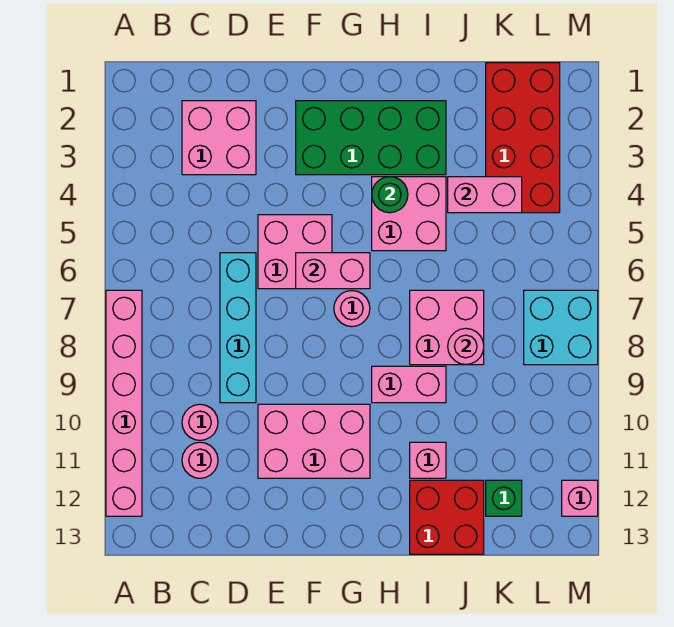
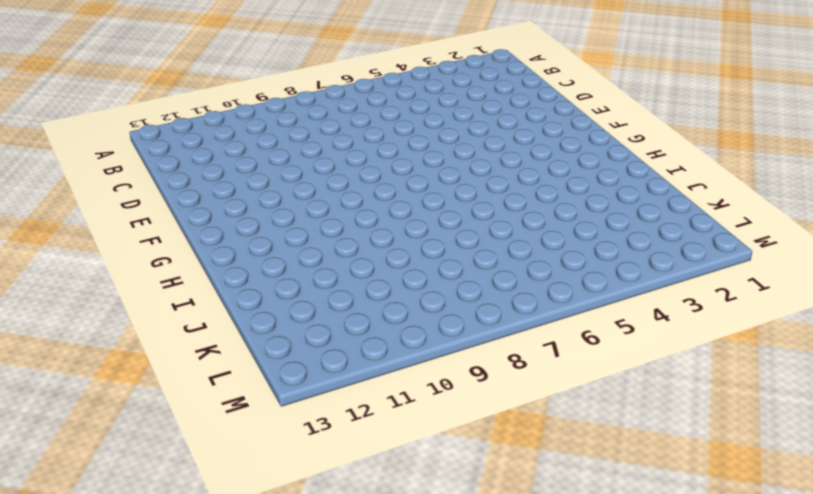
none -> pink 1x6 brick [106,290,142,516]
none -> pink 2x2 brick [182,101,256,175]
none -> pink 1x1 round brick [182,404,218,440]

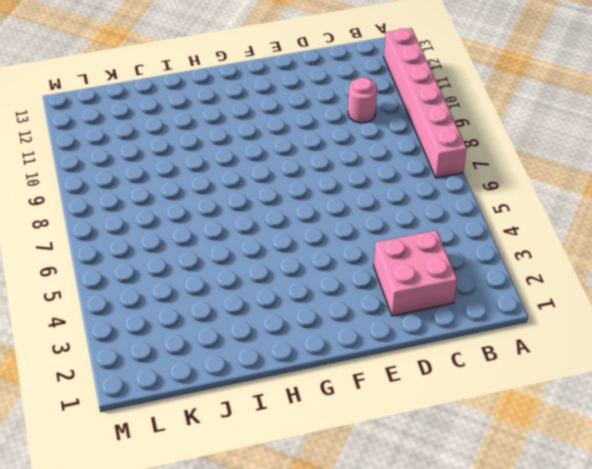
none -> pink 1x1 round brick [182,442,218,478]
none -> cyan 1x4 brick [220,253,256,403]
none -> pink 2x2 brick [258,215,332,289]

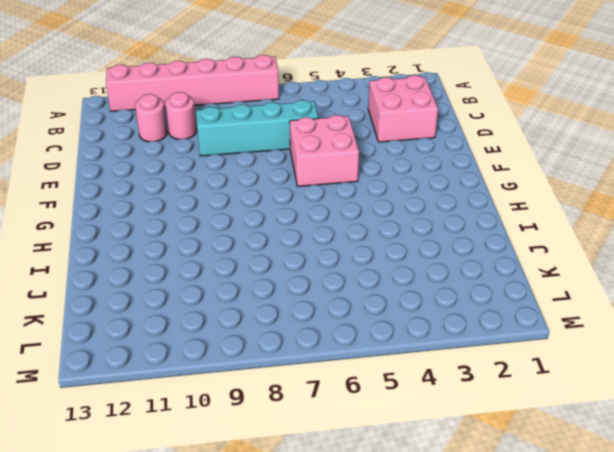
none -> pink 2x3 brick [258,404,370,478]
none -> green 2x4 brick [296,101,446,175]
none -> pink 1x1 round brick [334,291,370,327]

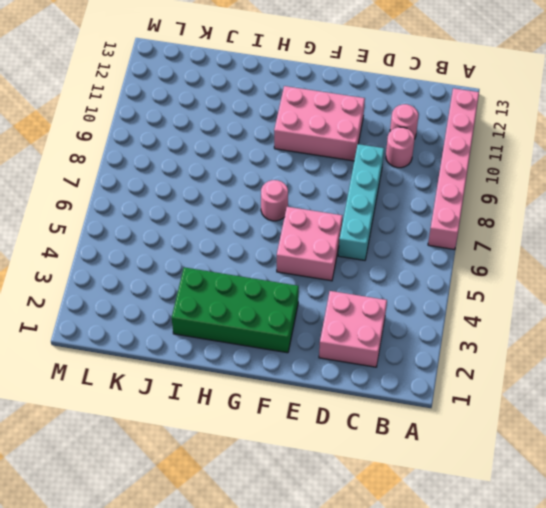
none -> pink 2x2 brick [372,177,446,251]
none -> pink 1x2 brick [372,366,446,403]
none -> pink 2x2 brick [410,290,484,365]

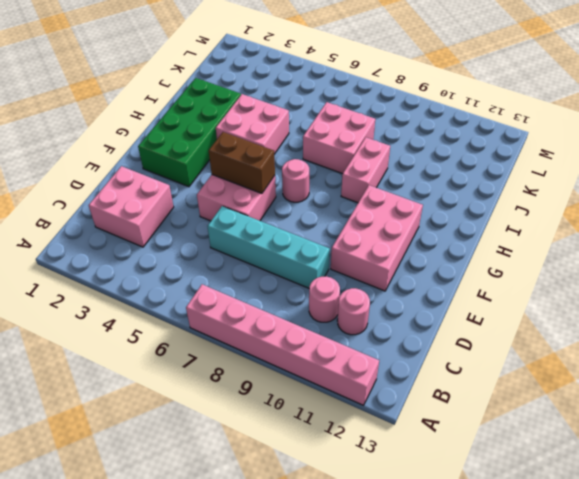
brown 1x2 brick [209,132,275,193] -> pink 1x2 brick [296,253,370,289]
none -> pink 1x1 brick [410,442,446,478]
none -> red 2x2 brick [410,480,484,554]
none -> red 2x4 brick [486,63,560,213]

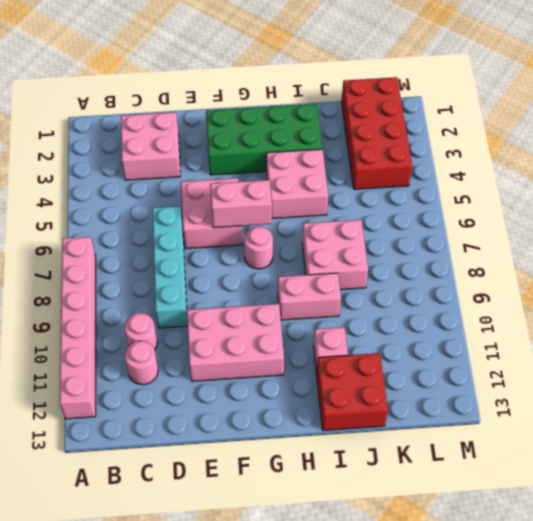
none -> green 1x1 brick [486,480,522,516]
none -> cyan 2x2 brick [524,290,598,365]
none -> pink 1x1 brick [562,480,598,516]

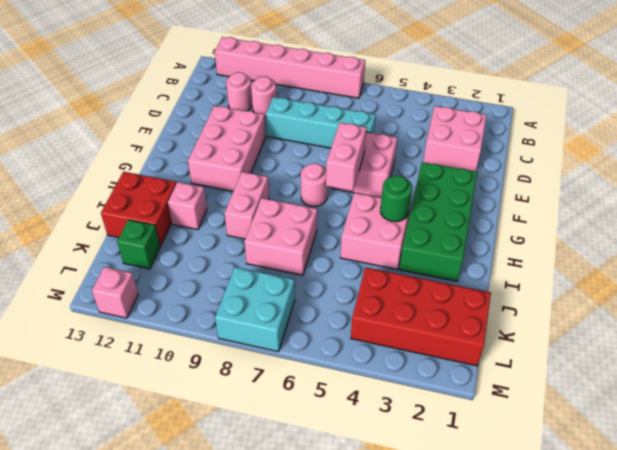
none -> pink 1x2 brick [448,177,522,213]
none -> pink 1x1 round brick [448,328,484,365]

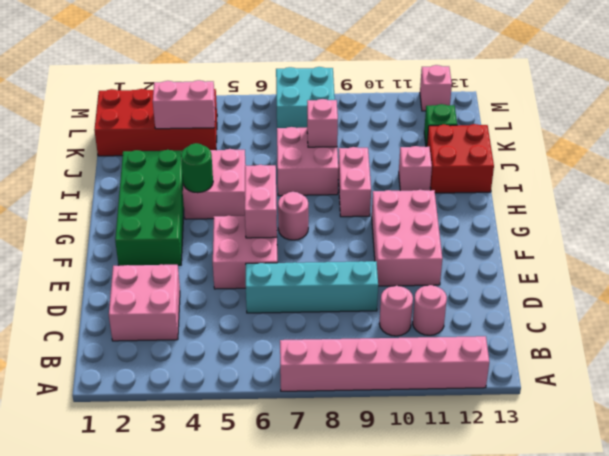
pink 1x1 brick [307,99,338,147] -> pink 1x1 round brick [448,328,484,365]
pink 1x2 brick [153,80,215,129] -> pink 1x2 brick turned to [448,177,522,213]

